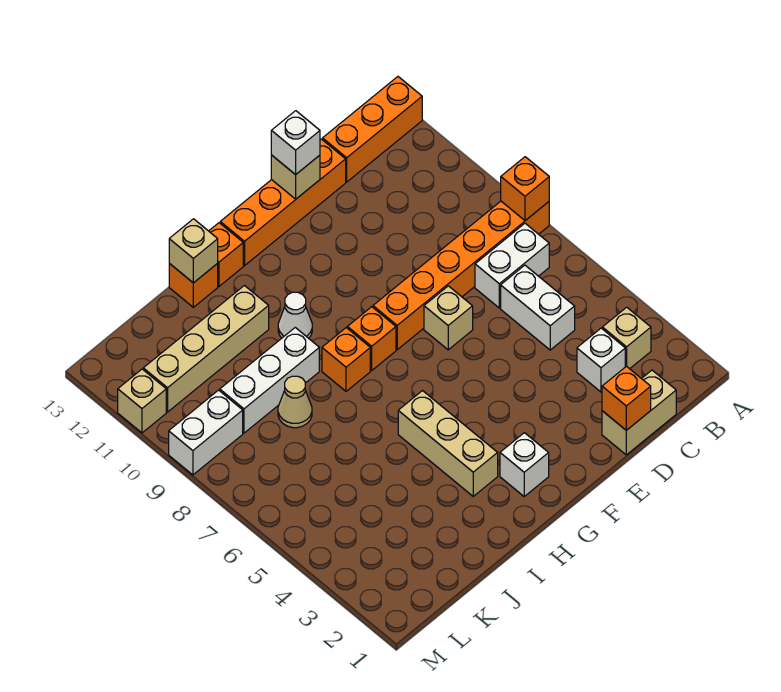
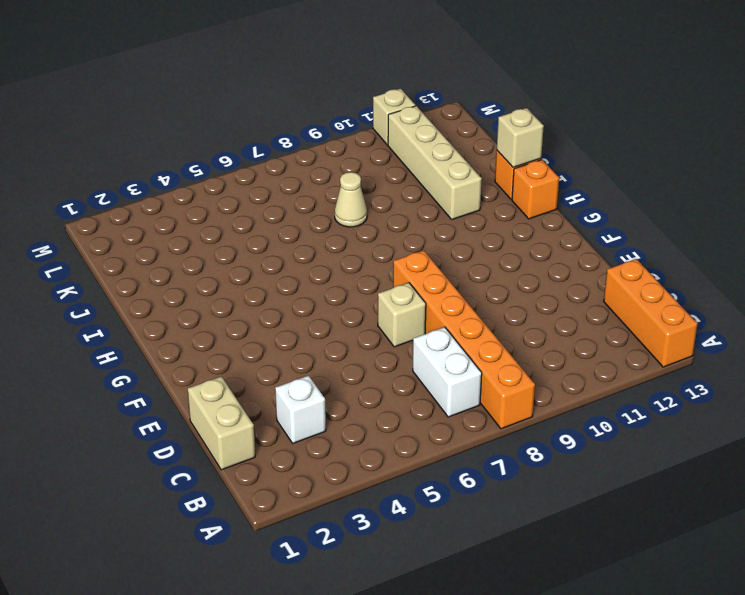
none -> tan 1x1 brick [602,307,651,369]
none -> white 1x2 brick [501,265,575,350]
none -> orange 1x4 brick [220,139,346,266]

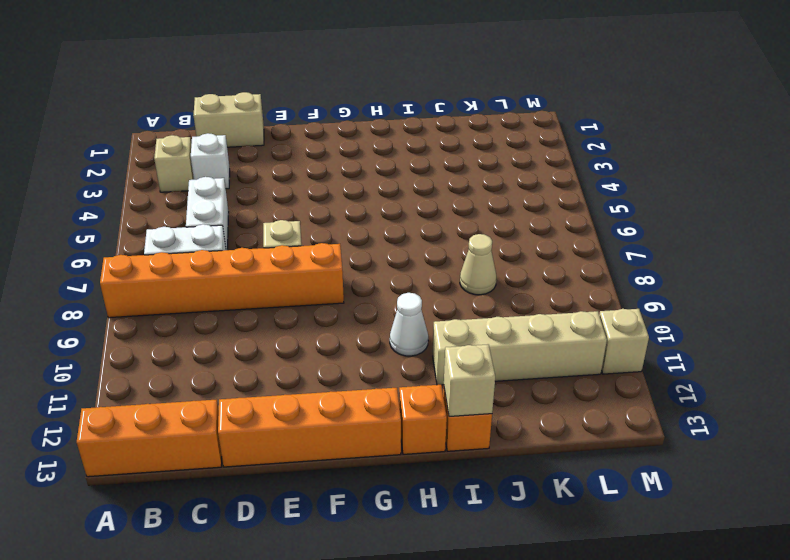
none -> white 1x1 brick [500,433,549,496]
none -> orange 1x1 brick [347,307,396,370]
none -> tan 1x3 brick [398,391,498,496]

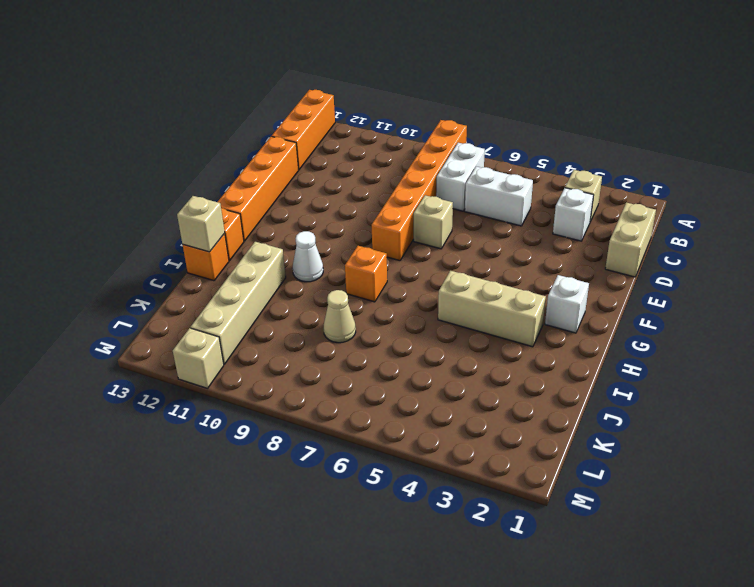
none -> orange 1x1 brick [347,307,396,370]
none -> white 1x3 brick [220,328,319,433]
none -> white 1x2 brick [169,390,243,475]

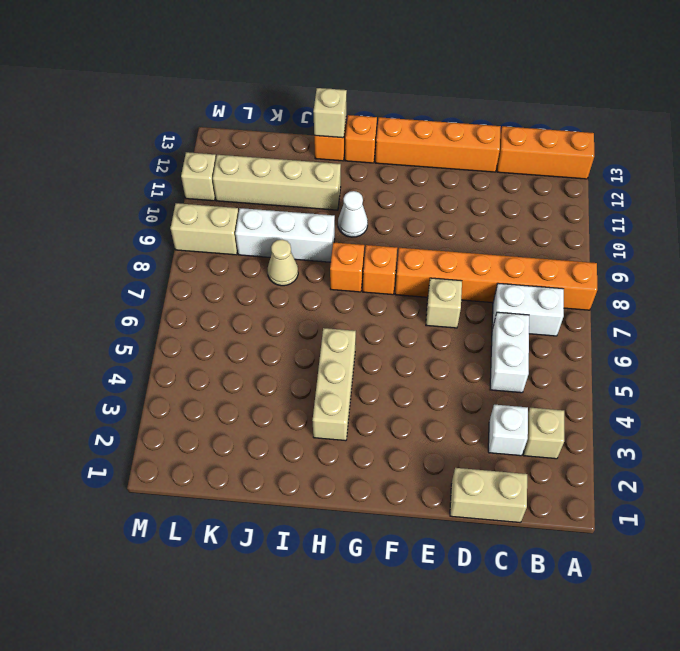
tan 1x2 brick [170,203,239,255] -> white 1x2 brick [169,390,243,475]
none -> white 1x1 brick [500,433,549,496]
none -> orange 1x1 brick [501,157,549,221]
none -> orange 1x1 brick [602,366,651,430]

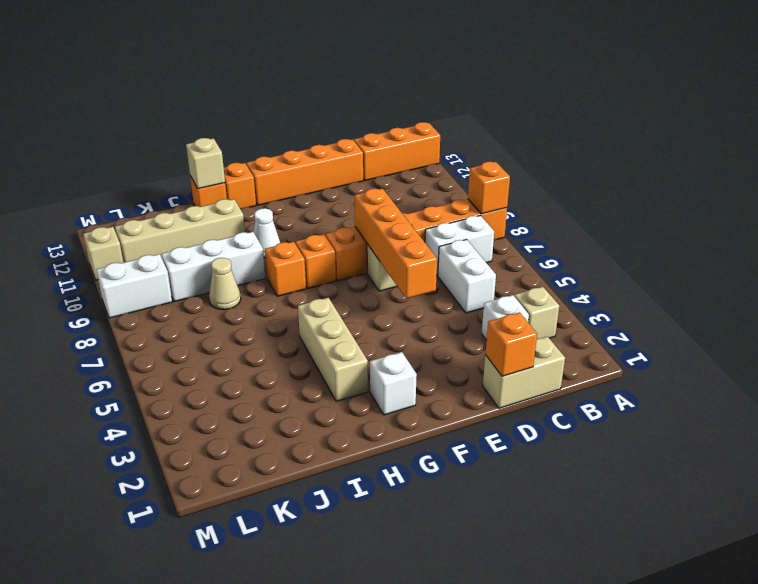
orange 1x4 brick [354,188,437,299] -> none
none -> tan 1x1 brick [271,155,320,199]
none -> white 1x1 brick [271,111,320,175]

